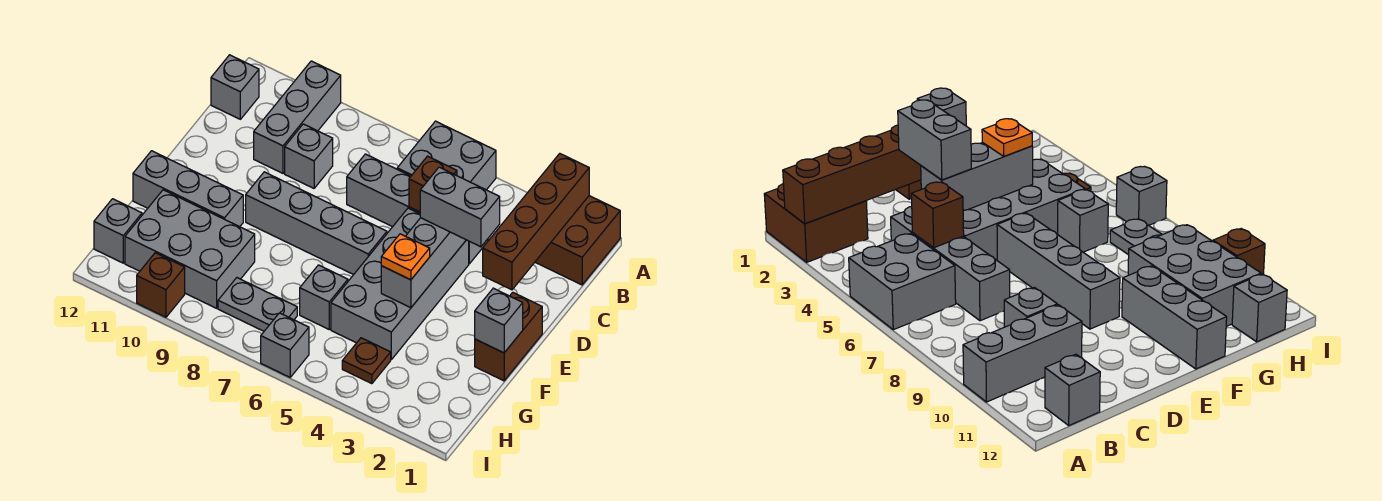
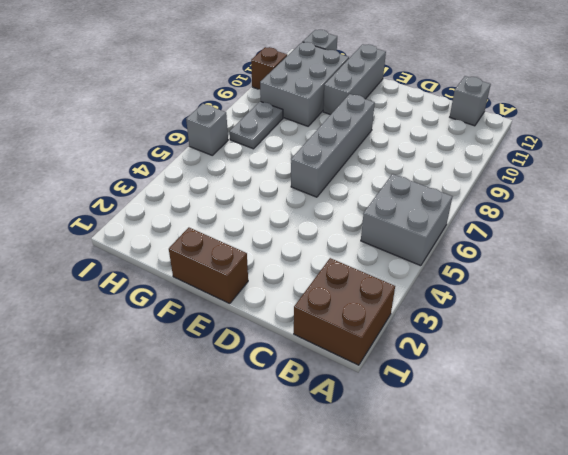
none -> grey 1x3 brick [254,61,341,173]
none -> grey 1x4 brick [347,154,488,264]
none -> grey 1x1 brick [285,124,333,188]

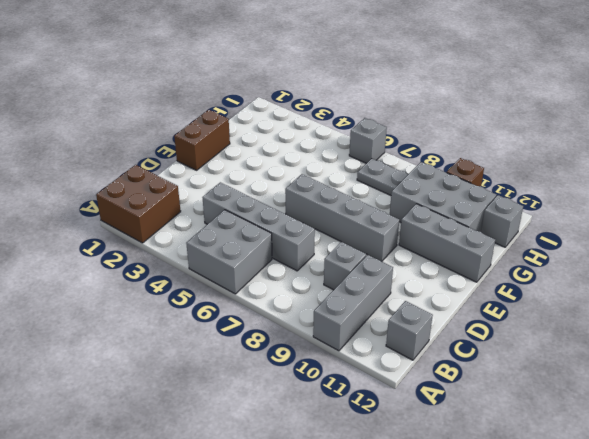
none -> grey 2x4 brick [331,208,469,359]
none -> grey 1x1 brick [300,265,348,329]
none -> brown 1x1 plate [342,338,391,384]

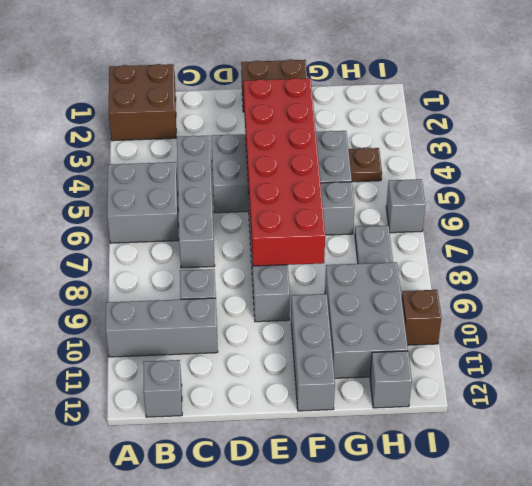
red 2x6 brick [244,78,325,266] -> grey 1x3 brick [381,218,466,308]
none -> brown 1x4 brick [483,154,589,290]
none -> brown 1x1 brick [409,156,457,212]
none -> grey 1x1 brick [475,288,523,353]

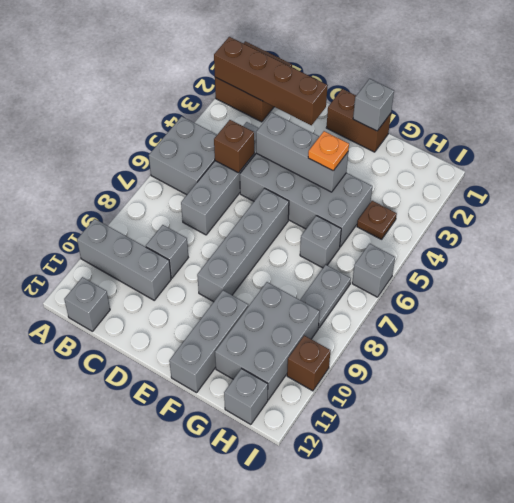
none -> grey 1x2 brick [420,167,500,247]

